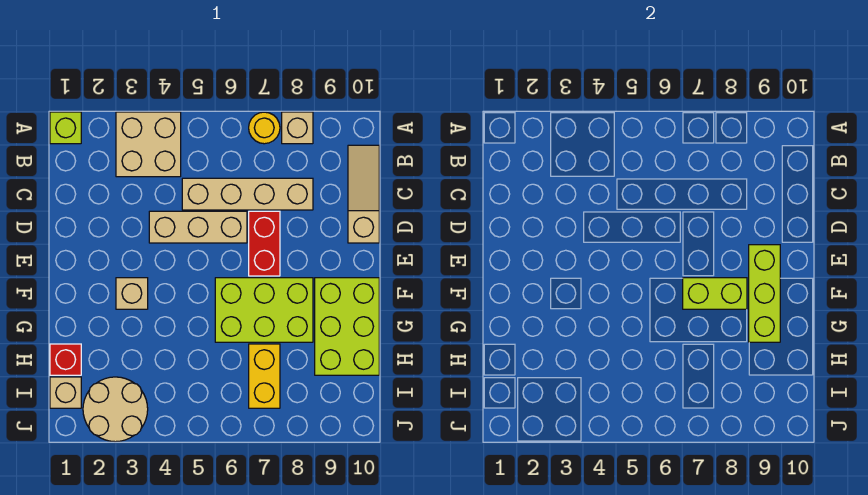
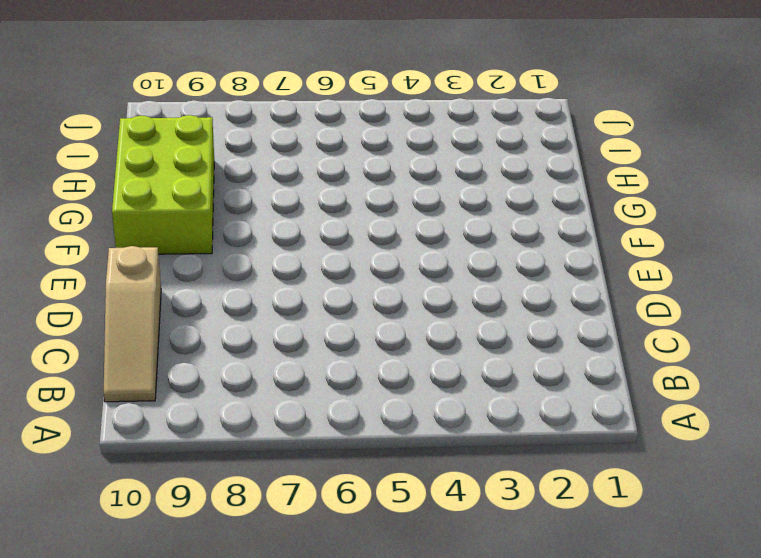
none -> lime 1x1 brick [50,112,81,144]
none -> tan 2x2 brick [116,112,181,177]
none -> yellow 1x1 round brick [249,112,280,144]

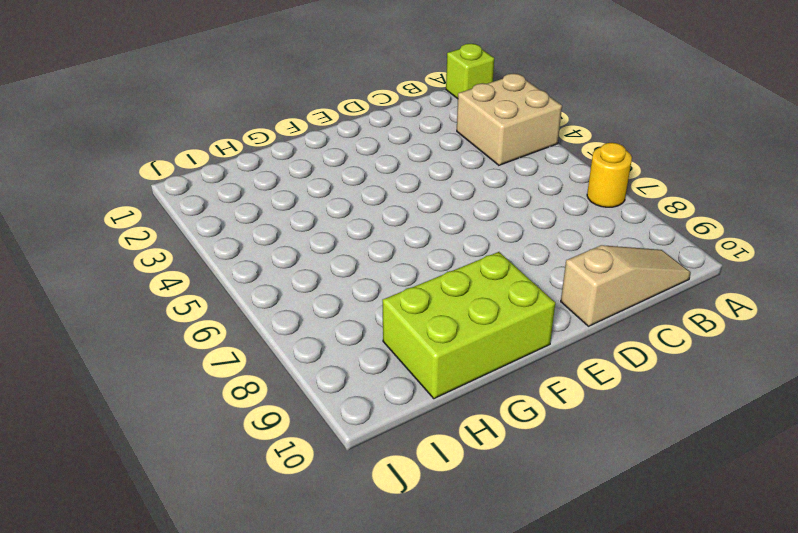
none -> tan 1x1 brick [282,112,313,144]
none -> tan 1x4 brick [182,178,313,210]
none -> tan 1x3 brick [149,211,247,243]

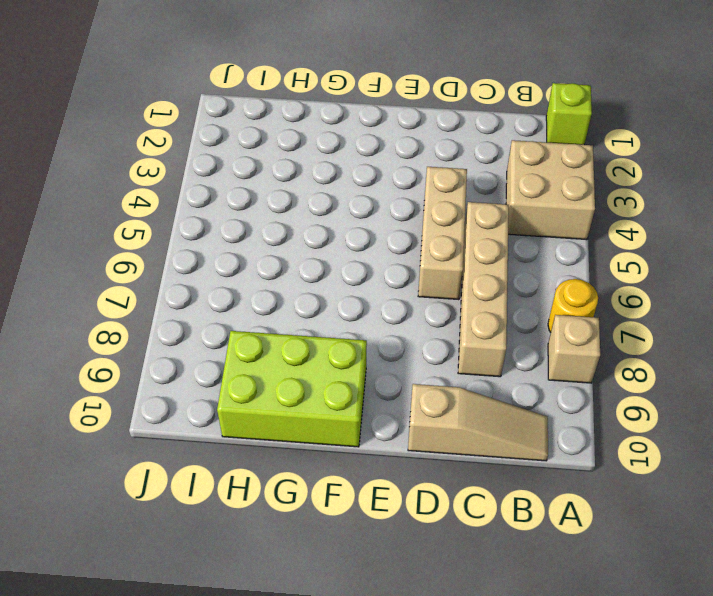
none -> red 1x2 brick [249,211,280,276]
none -> tan 1x1 brick [116,278,148,309]
none -> lime 2x3 brick [215,278,313,342]

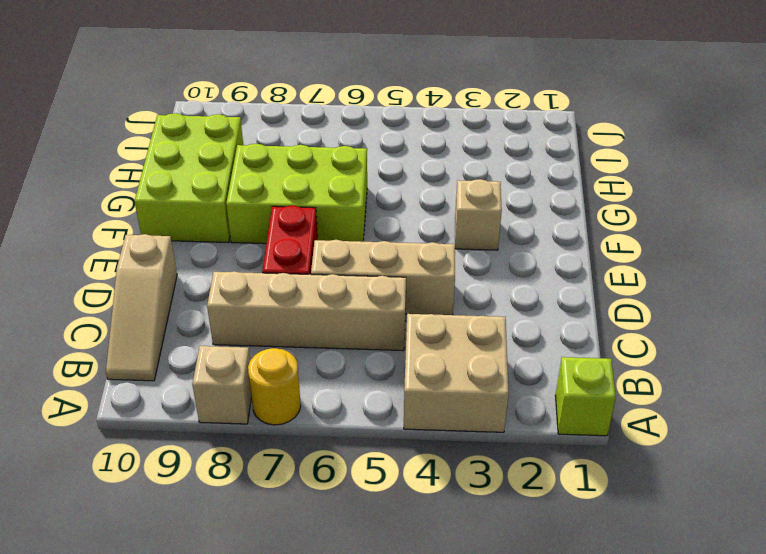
none -> red 1x1 brick [50,344,81,375]
none -> yellow 1x2 brick [249,344,280,408]
none -> tan 1x1 brick [50,377,81,408]

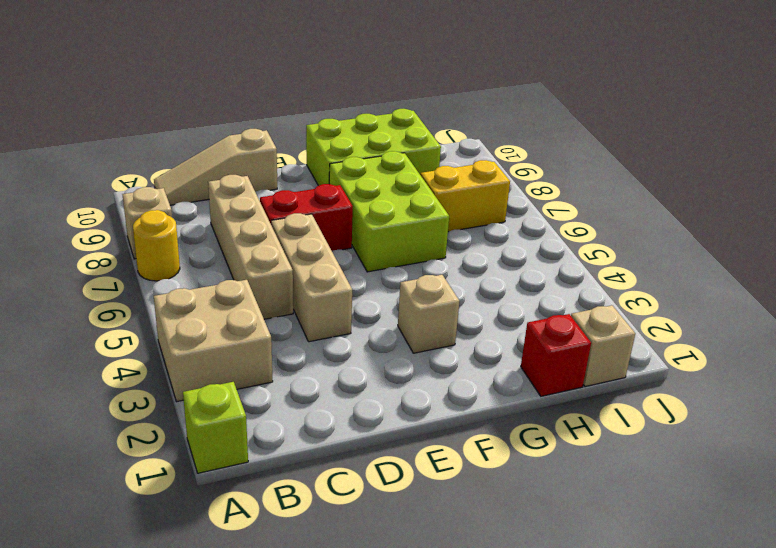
none -> tan 2x2 round brick [83,377,148,442]
none -> lime 1x3 brick [749,245,780,342]
none -> lime 1x2 brick [683,278,747,309]

